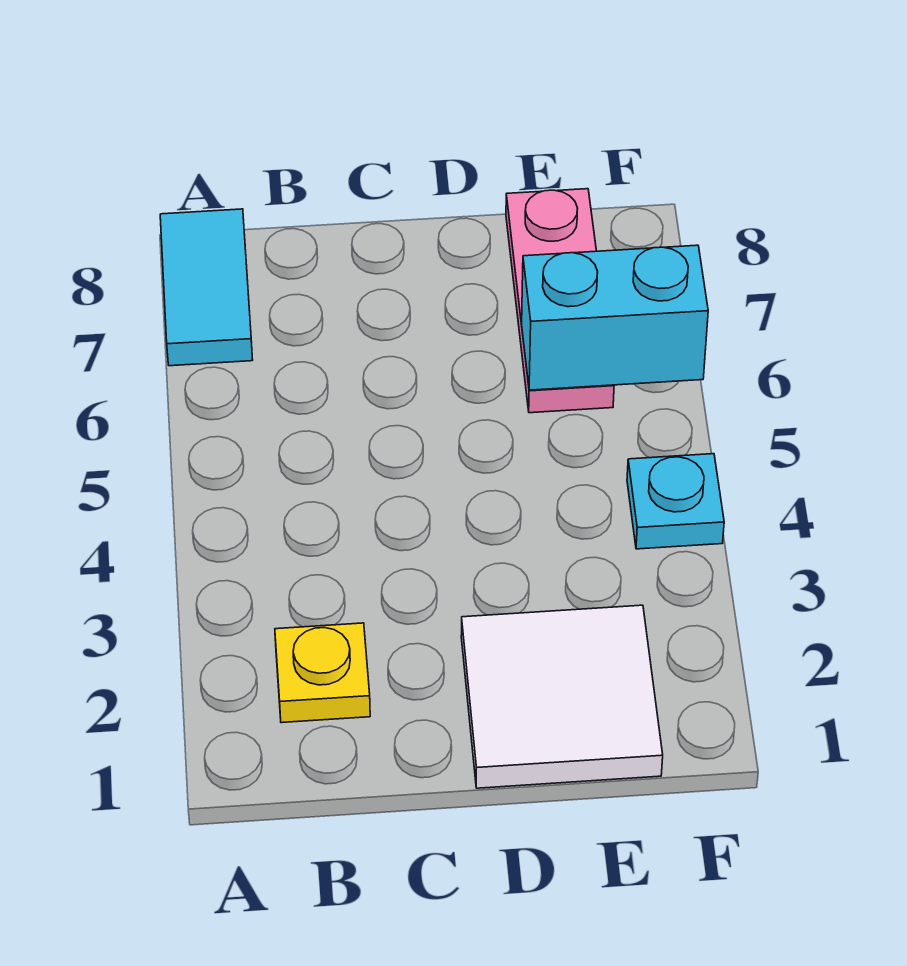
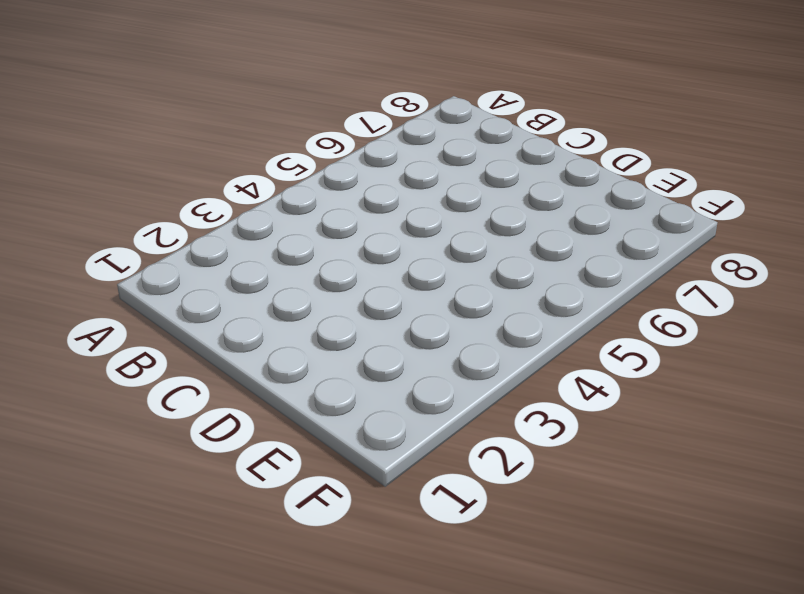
none -> cyan 1x2 tile [160,209,253,366]
none -> yellow 1x1 plate [275,623,370,723]

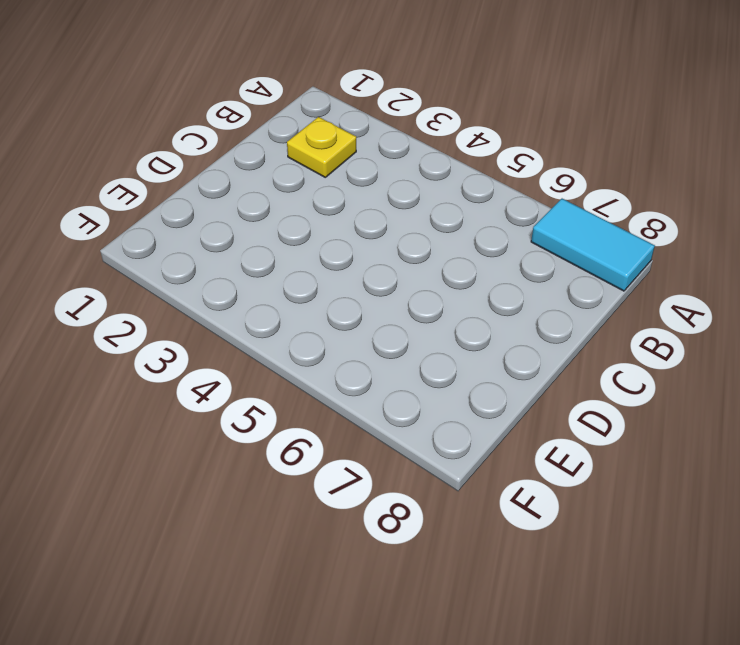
none -> white 2x2 tile [461,605,663,788]
none -> pink 1x3 plate [506,189,614,413]

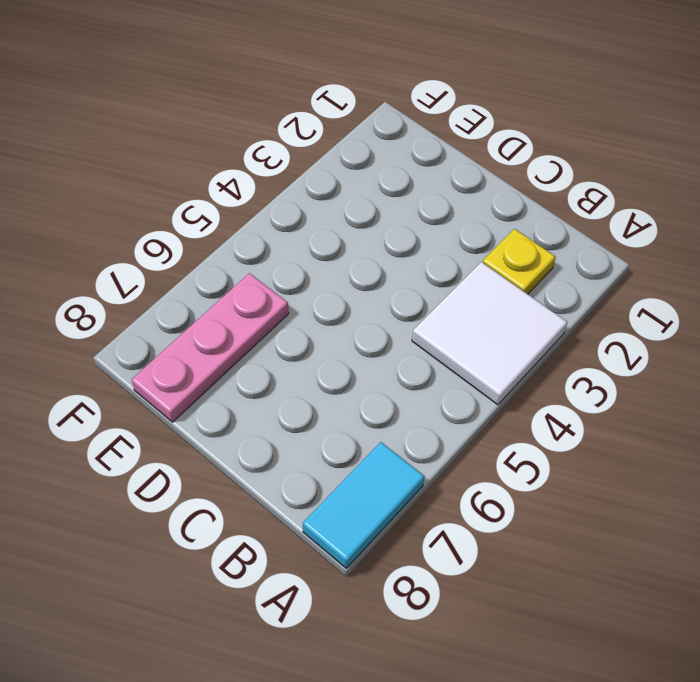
white 2x2 tile [412,262,567,405] -> white 2x2 tile moved to [461,605,663,788]
none -> cyan 1x1 plate [627,454,724,549]
none -> cyan 1x2 brick [522,245,708,390]

